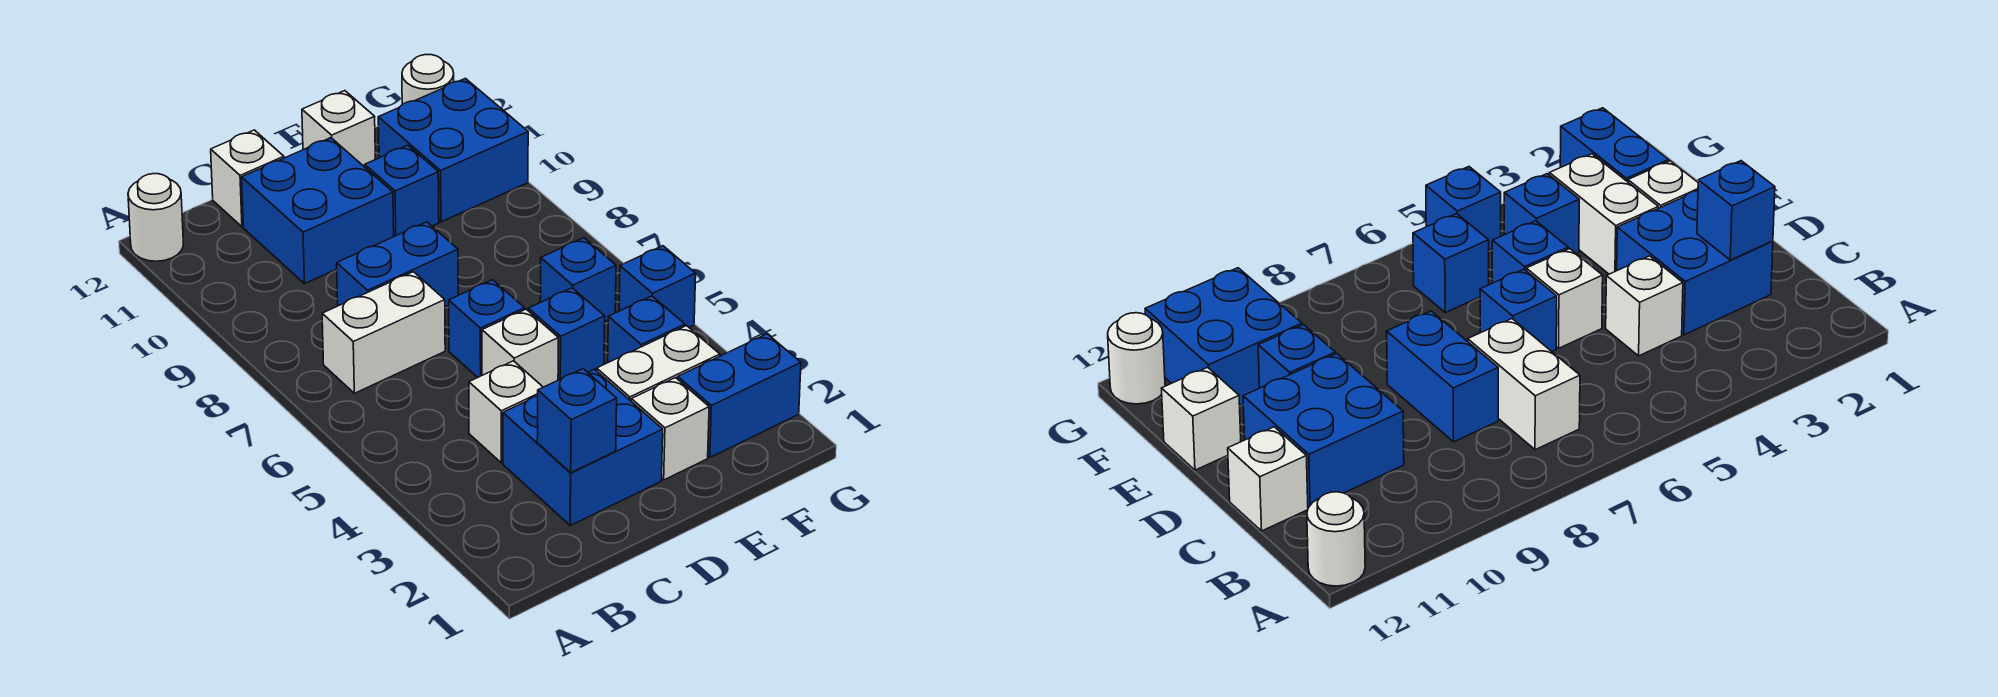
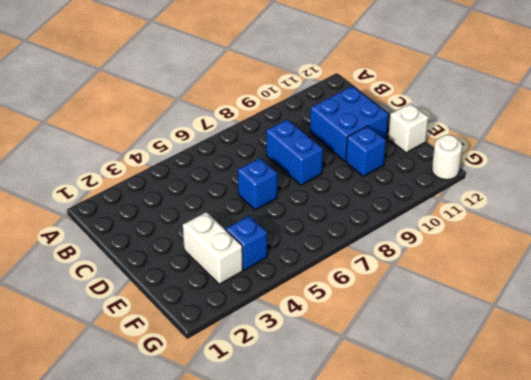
none -> white 1x1 round brick [128,174,183,261]
none -> white 1x2 brick [322,272,445,393]
none -> blue 2x2 brick [503,369,663,525]

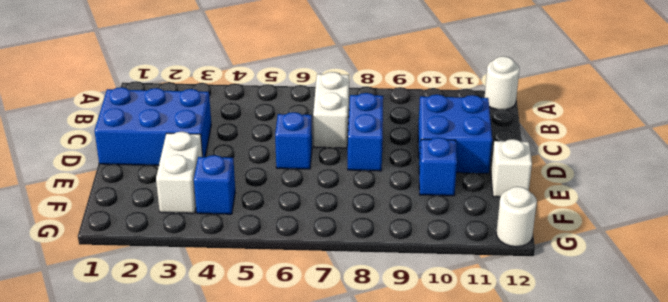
blue 2x3 brick [95,87,211,165] -> blue 2x2 brick [503,369,663,525]
none -> white 1x1 brick [469,361,543,463]
none -> white 1x1 brick [211,130,284,227]
none -> white 1x1 brick [482,309,558,387]

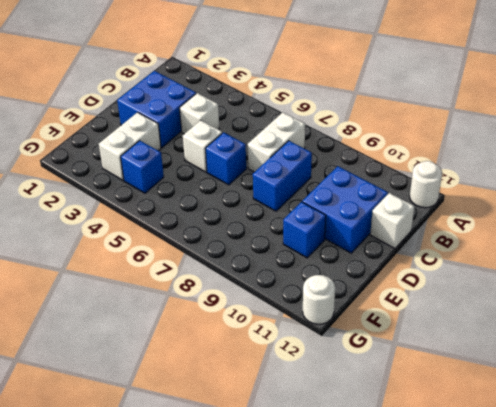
none -> white 1x1 brick [631,378,709,480]
none -> blue 1x1 brick [528,288,605,380]
none -> white 1x1 brick [302,91,375,167]

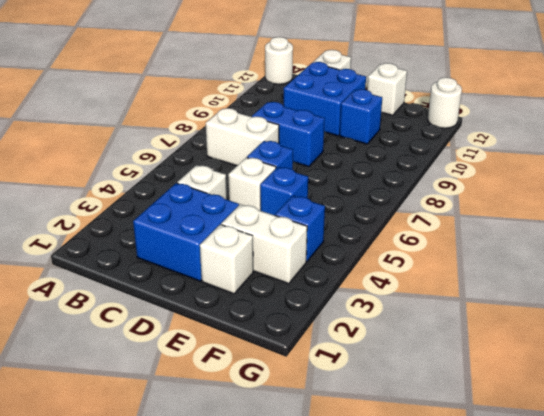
none -> blue 1x2 brick [678,334,801,457]
none -> blue 1x1 brick [540,238,616,321]
none -> blue 2x2 brick [378,78,528,222]

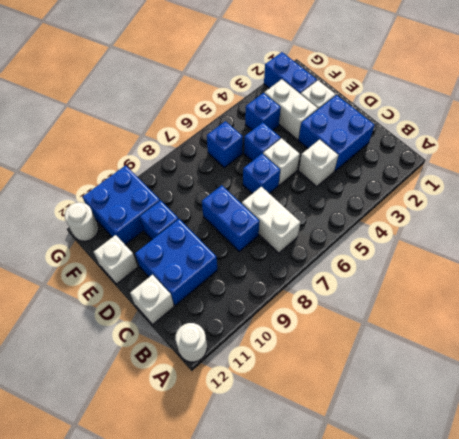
none -> blue 1x1 brick [619,246,696,327]
none -> blue 1x1 brick [537,369,617,473]

